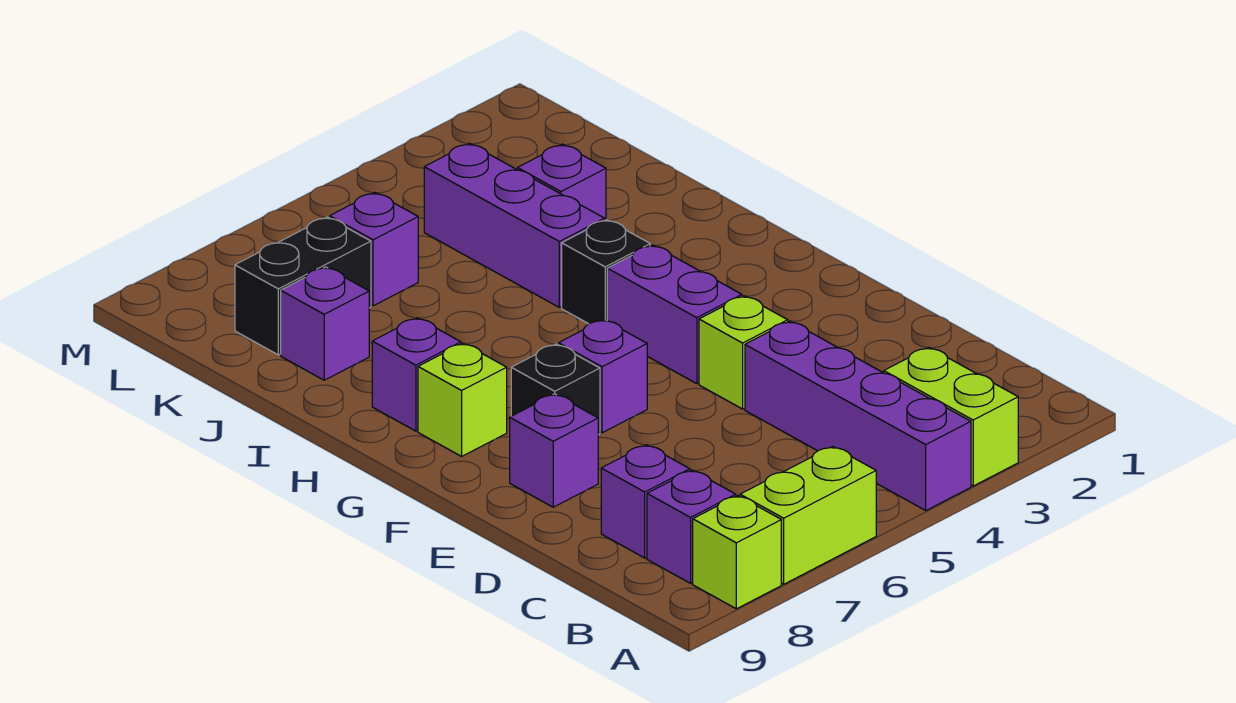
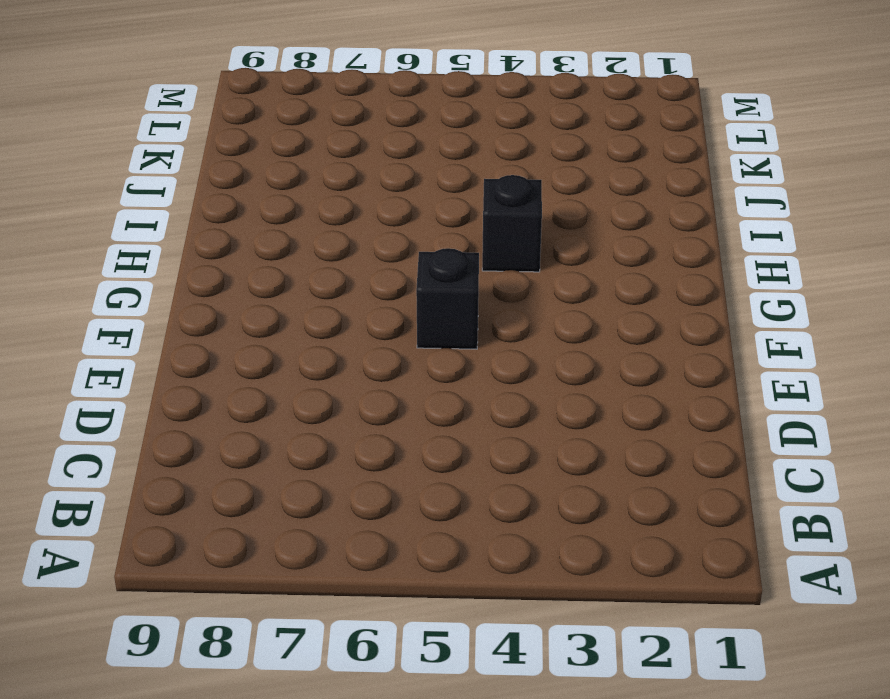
black 1x1 brick [416,248,479,349] -> black 1x1 brick moved to [511,344,600,435]
none -> lime 1x2 brick [884,347,1018,486]
none -> purple 1x4 brick [745,321,971,510]
none -> lime 1x2 brick [740,446,876,584]

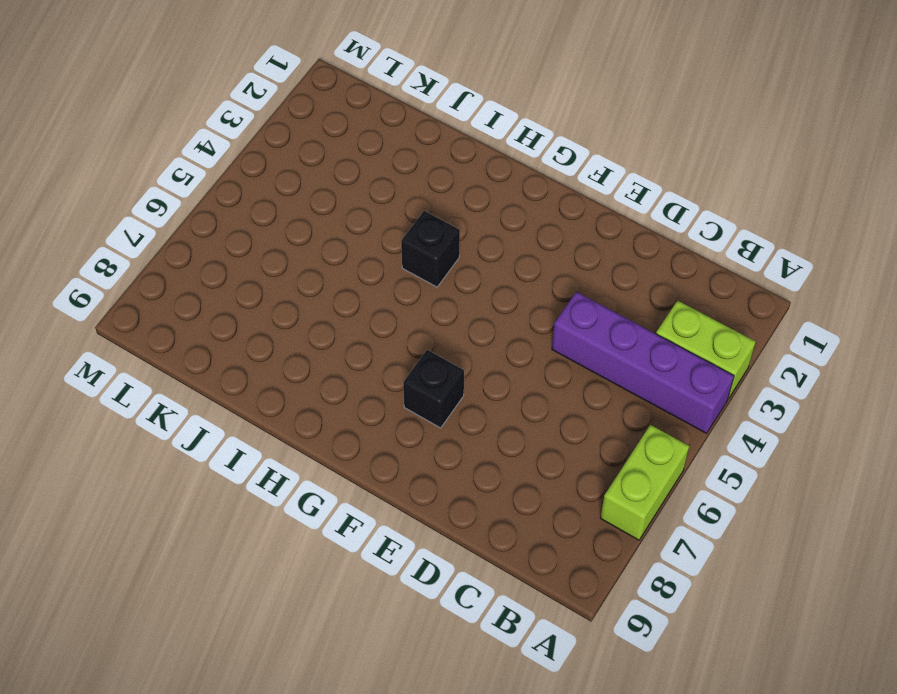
none -> lime 1x1 brick [693,496,781,609]
none -> purple 1x1 brick [647,470,736,583]
none -> purple 1x1 brick [601,445,690,558]

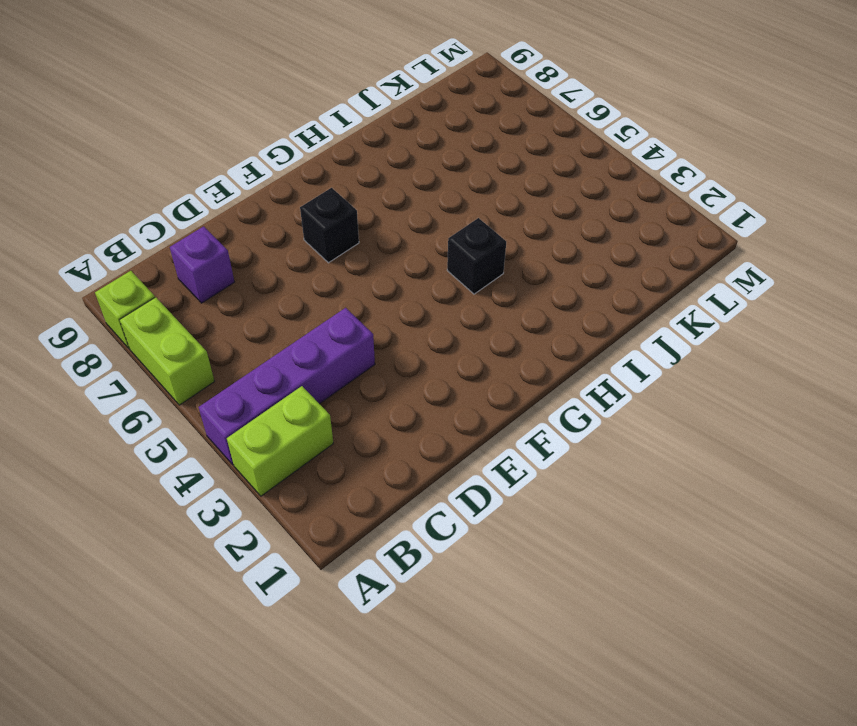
none -> purple 1x1 brick [647,470,736,583]
none -> lime 1x1 brick [699,296,788,409]
none -> purple 1x1 brick [510,394,598,507]

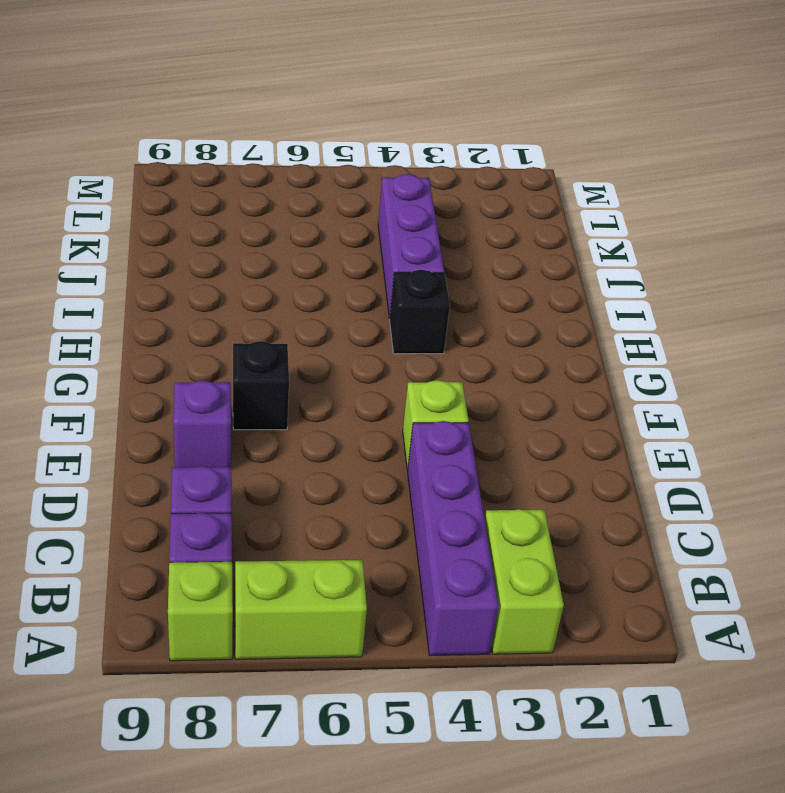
none -> purple 1x2 brick [607,245,742,384]
none -> purple 1x1 brick [559,319,647,433]
none -> lime 1x1 brick [418,343,507,456]

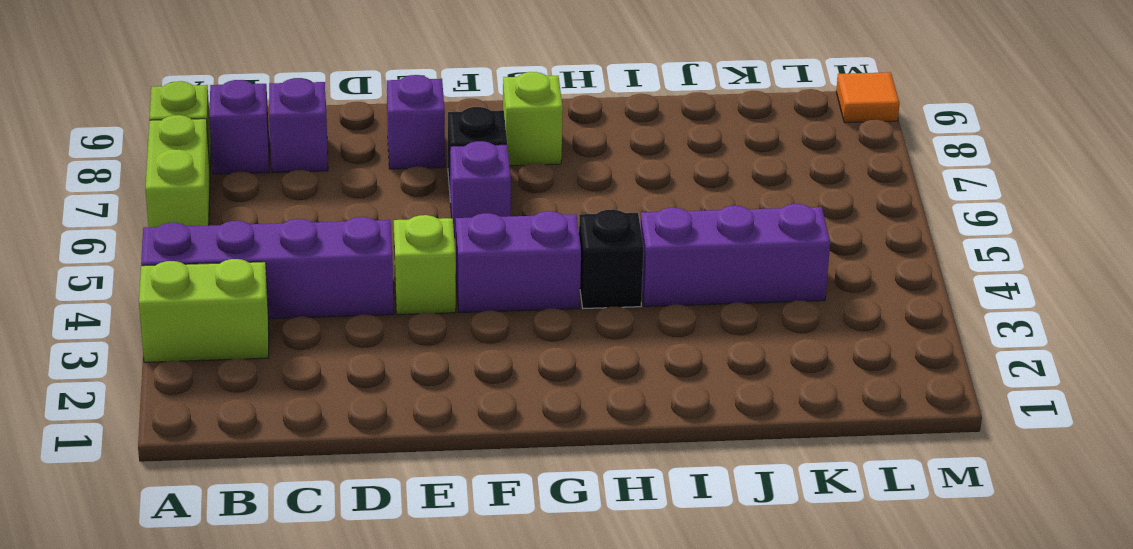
orange 1x1 tile [836,72,900,123] -> none
none -> purple 1x1 brick [372,318,461,431]
none -> purple 1x1 brick [517,144,606,220]
none -> purple 1x1 brick [281,267,369,380]

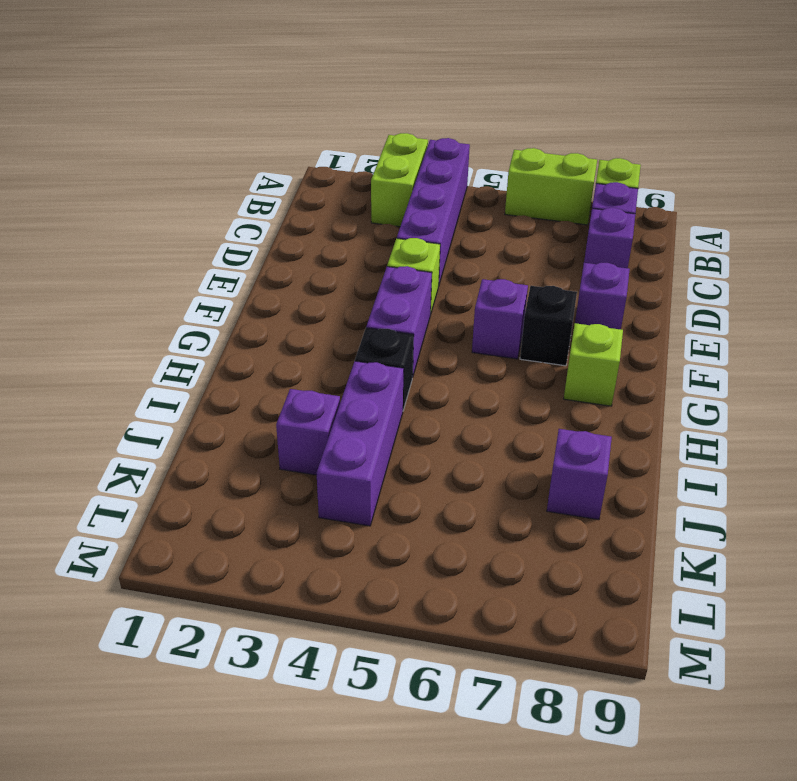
none -> purple 1x1 brick [372,318,461,431]
none -> purple 1x1 brick [330,192,418,306]
none -> black 1x2 brick [235,217,371,355]

